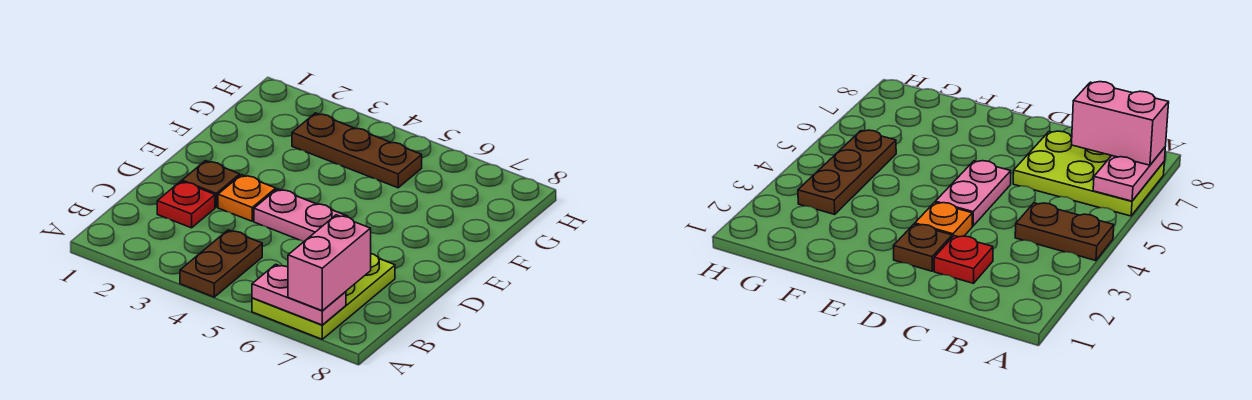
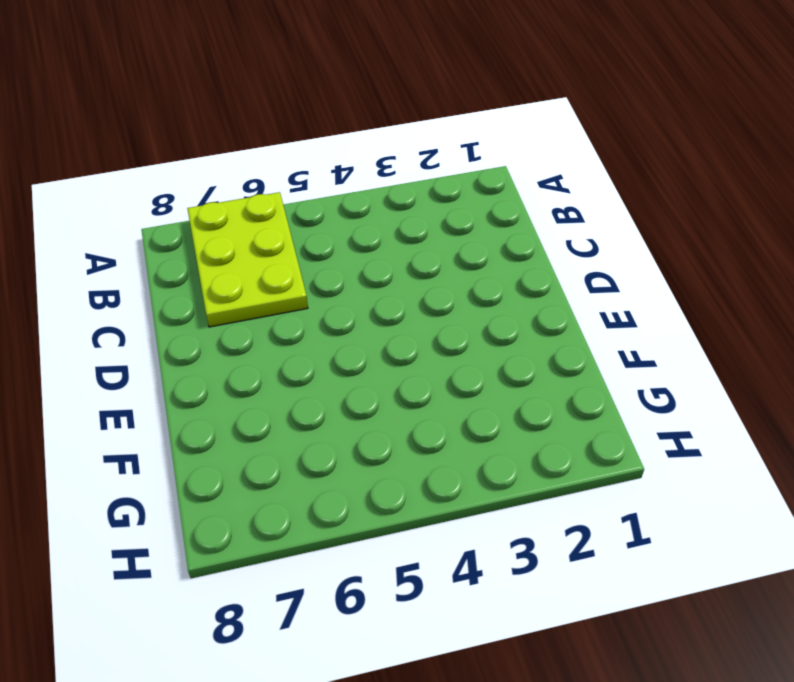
none -> brown 1x2 plate [180,230,262,297]
none -> red 1x1 plate [157,181,215,228]

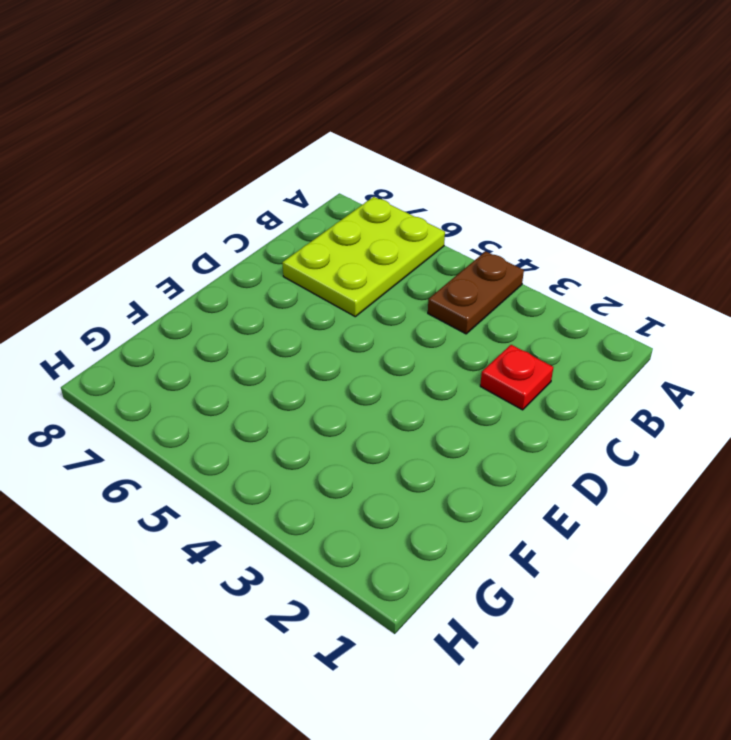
none -> brown 1x1 plate [182,161,240,207]
none -> orange 1x1 plate [218,175,276,221]

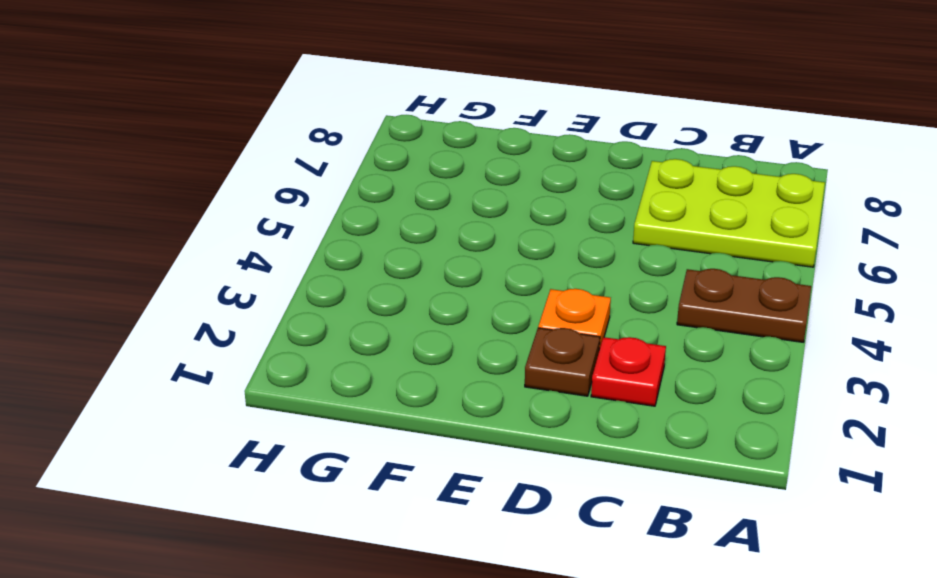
none -> pink 1x2 plate [254,189,348,242]
none -> brown 1x3 plate [292,113,422,188]

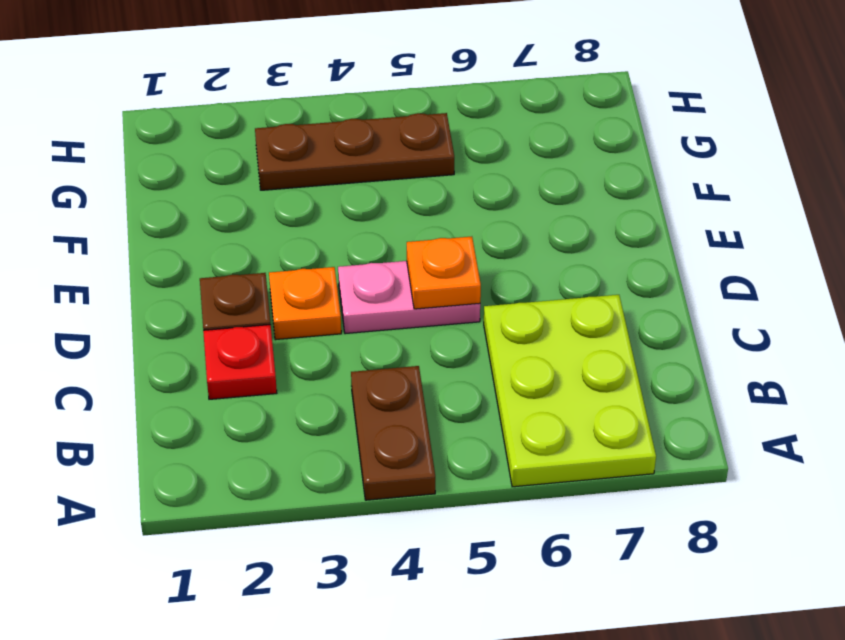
orange 1x1 plate [407,237,481,309] -> none
none -> pink 1x2 plate [252,264,346,325]
none -> pink 1x2 brick [288,215,371,311]

